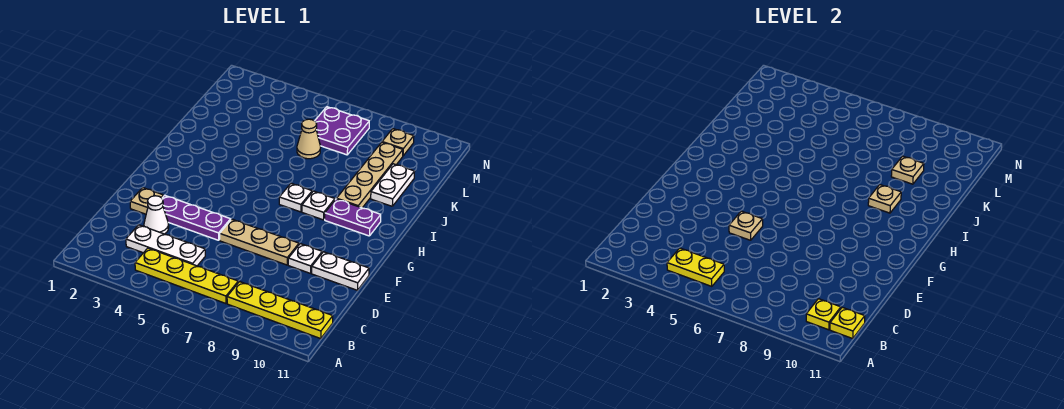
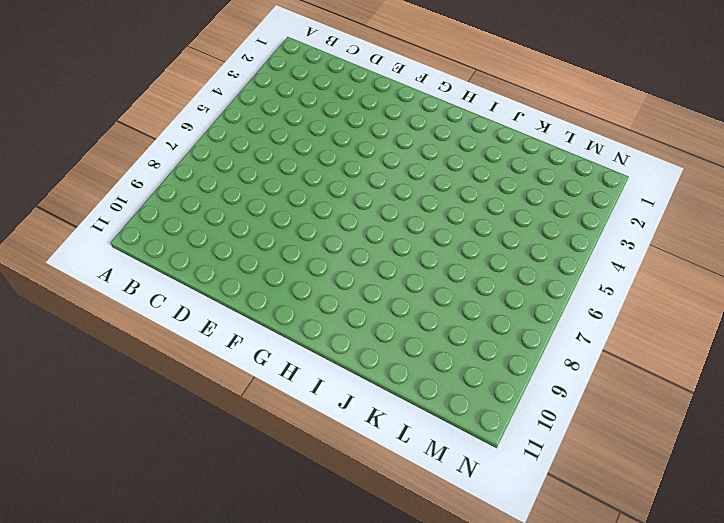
none -> yellow 1x4 plate [135,248,238,304]
none -> yellow 1x4 plate [227,282,333,339]
none -> white 1x3 plate [126,225,205,266]

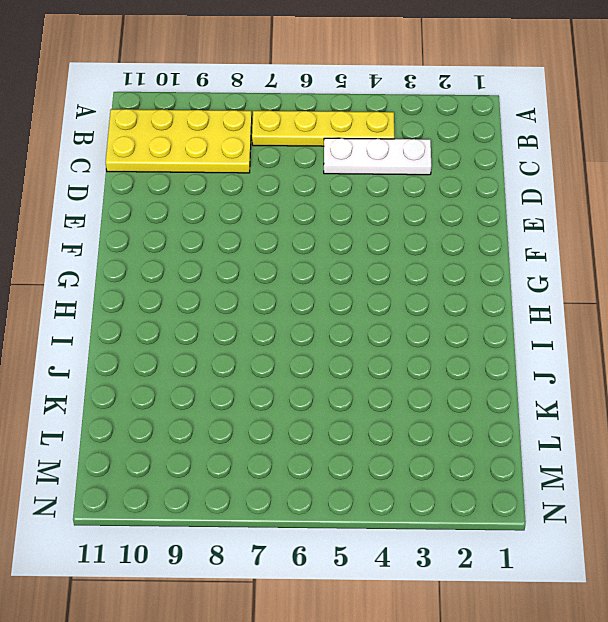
yellow 2x4 plate [106,109,252,173] -> yellow 1x4 plate [227,282,333,339]
none -> white 1x1 cone [144,196,169,234]
none -> tan 1x1 plate [130,188,164,214]
none -> purple 1x3 plate [162,195,231,240]

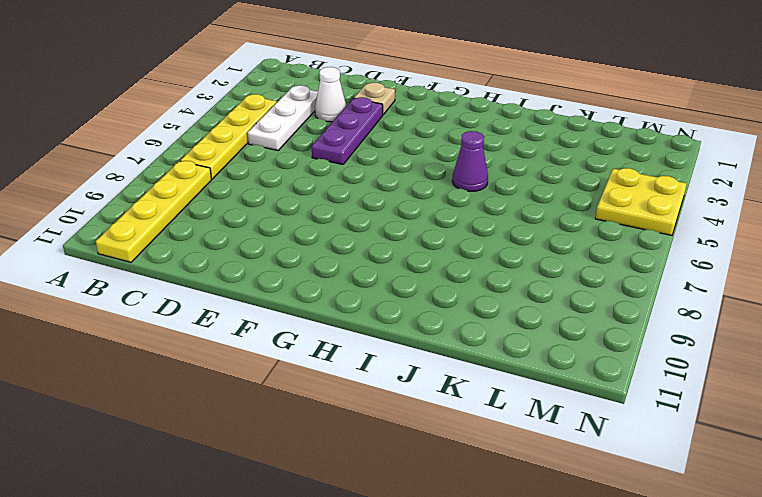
purple 1x1 cone [452,131,488,191] -> none
yellow 2x2 plate [595,168,687,235] -> none
none -> tan 1x3 plate [220,219,299,265]
none -> white 1x1 plate [288,244,322,273]
none -> white 1x2 plate [312,252,369,290]

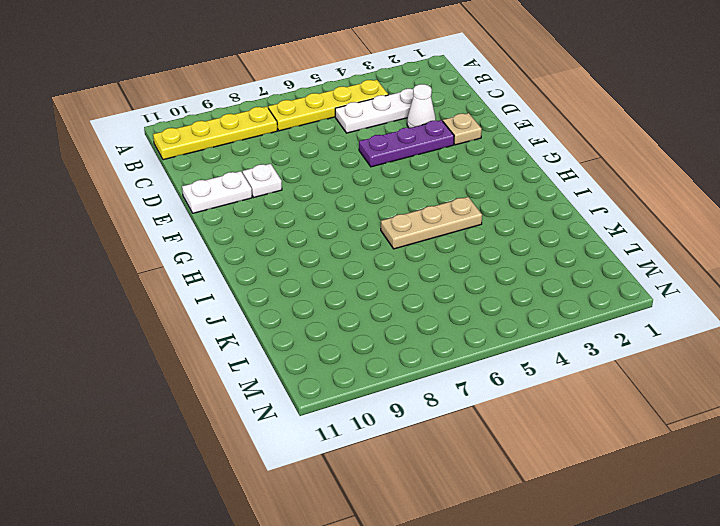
tan 1x3 plate [381,197,482,249] -> tan 1x3 plate moved to [220,219,299,265]
none -> white 1x1 plate [279,183,312,212]
none -> white 1x1 plate [302,191,335,220]
none -> purple 1x2 plate [325,199,381,236]

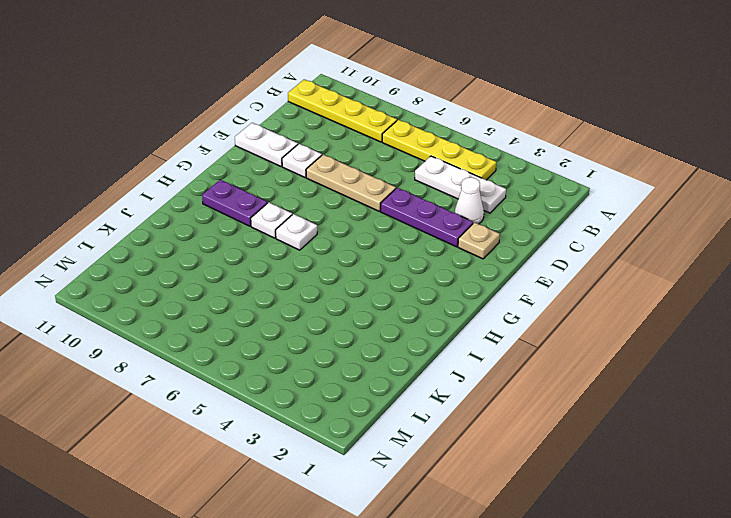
none -> tan 1x4 plate [337,142,403,208]
none -> white 1x2 plate [371,164,415,206]
none -> tan 1x1 cone [297,119,321,159]

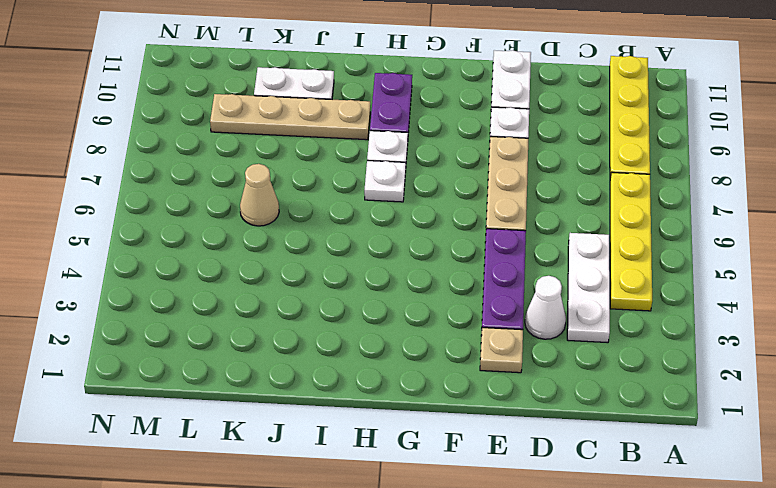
none -> purple 2x2 plate [315,107,369,155]
none -> tan 1x1 plate [382,129,414,156]
none -> yellow 1x2 plate [667,248,724,286]

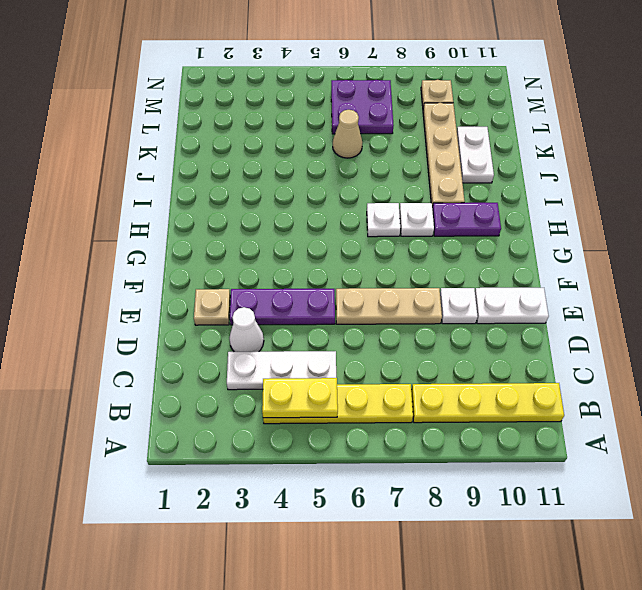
none -> yellow 1x1 plate [806,299,841,330]
none -> yellow 1x1 plate [830,307,865,339]
none -> tan 1x1 plate [729,211,763,240]

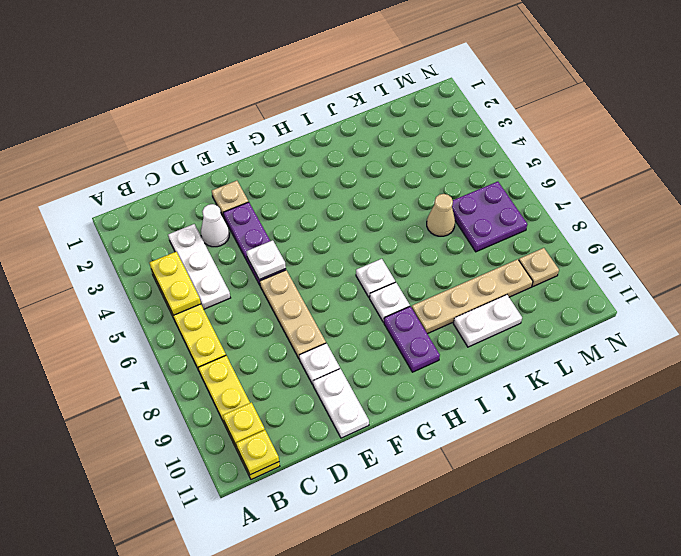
white 1x1 plate [246,240,286,280] -> tan 1x1 plate [729,211,763,240]
none -> tan 1x1 plate [868,185,901,213]
none -> tan 1x1 plate [891,156,924,184]

